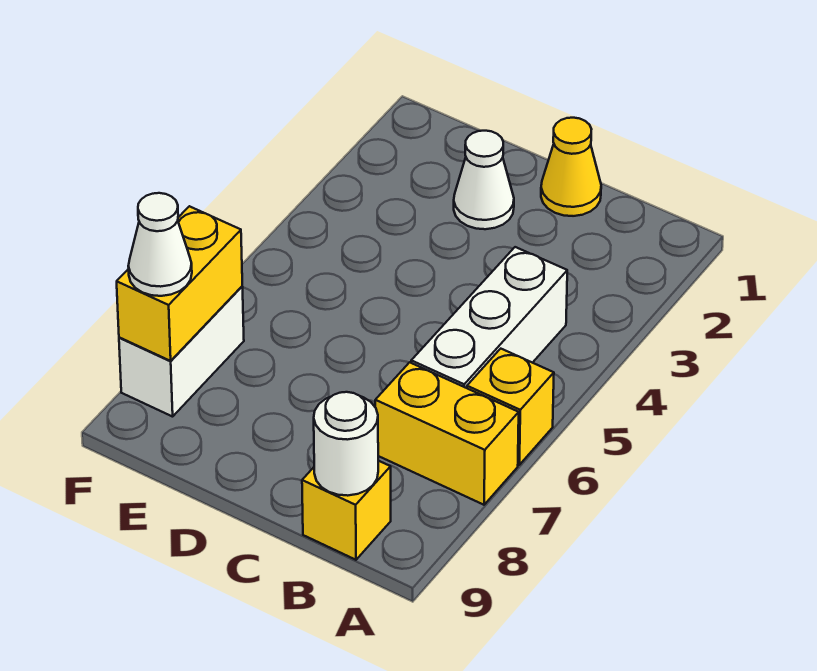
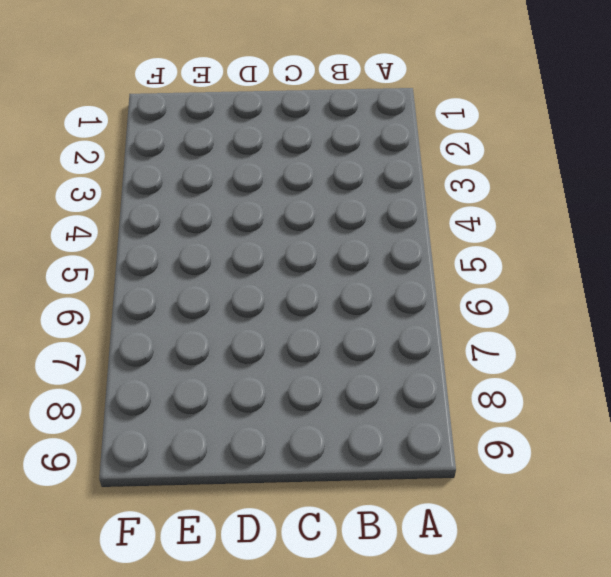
none -> yellow 1x1 brick [467,349,554,465]
none -> yellow 1x2 brick [375,362,519,505]

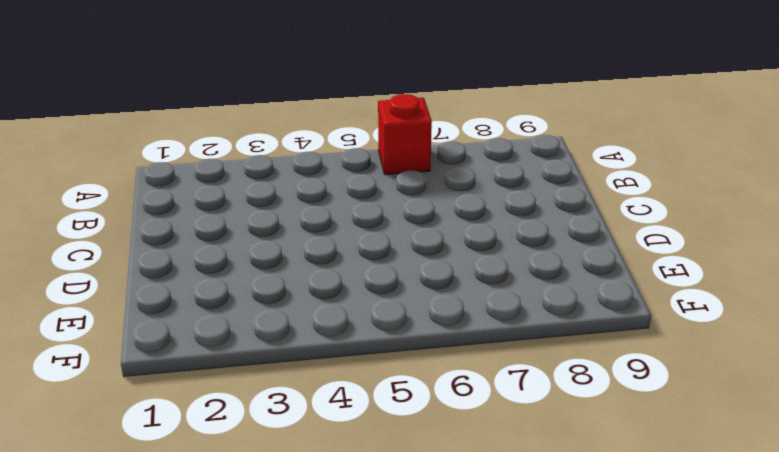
red 1x1 brick [378,94,432,174] -> yellow 1x1 brick [467,349,554,465]
none -> yellow 1x2 brick [375,362,519,505]
none -> white 1x3 brick [411,247,567,388]

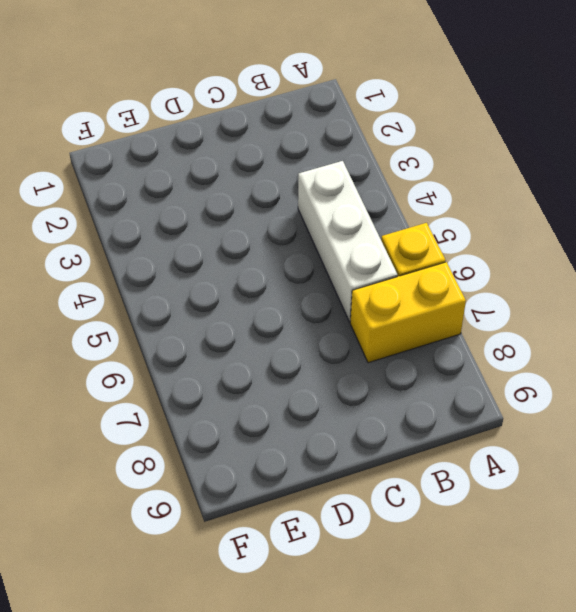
none -> yellow 1x1 brick [302,461,391,560]
none -> yellow 1x1 cone [541,118,601,216]

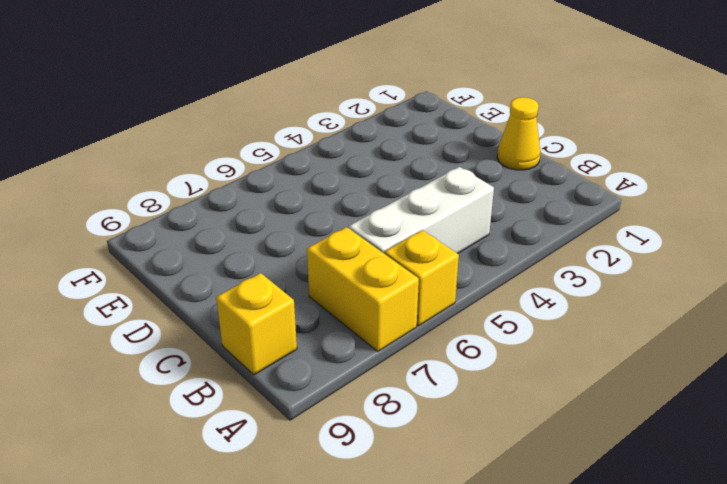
none -> white 1x1 cone [454,131,514,229]
none -> white 1x2 brick [119,287,244,417]

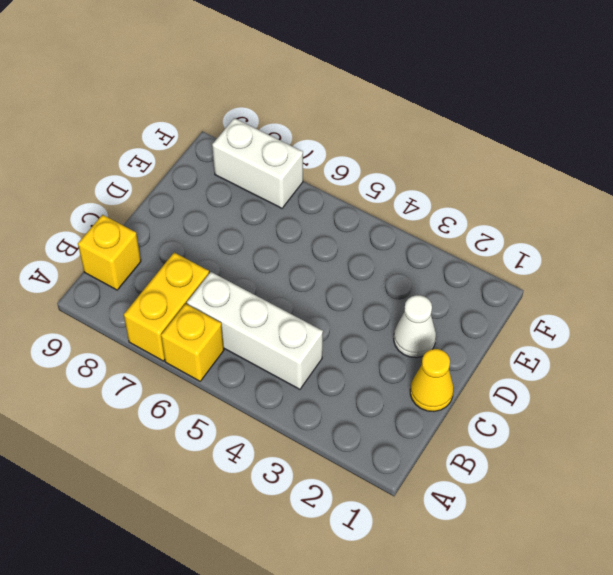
none -> white 1x1 round brick [314,392,378,496]
none -> yellow 1x2 brick [117,206,242,361]

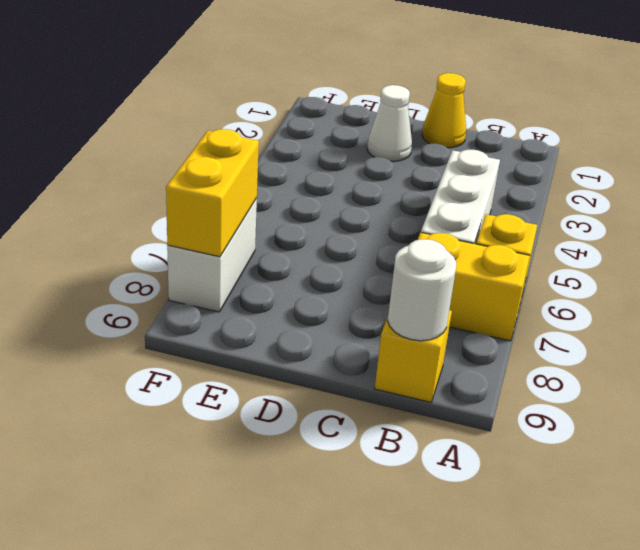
none -> white 1x1 cone [128,193,192,296]

